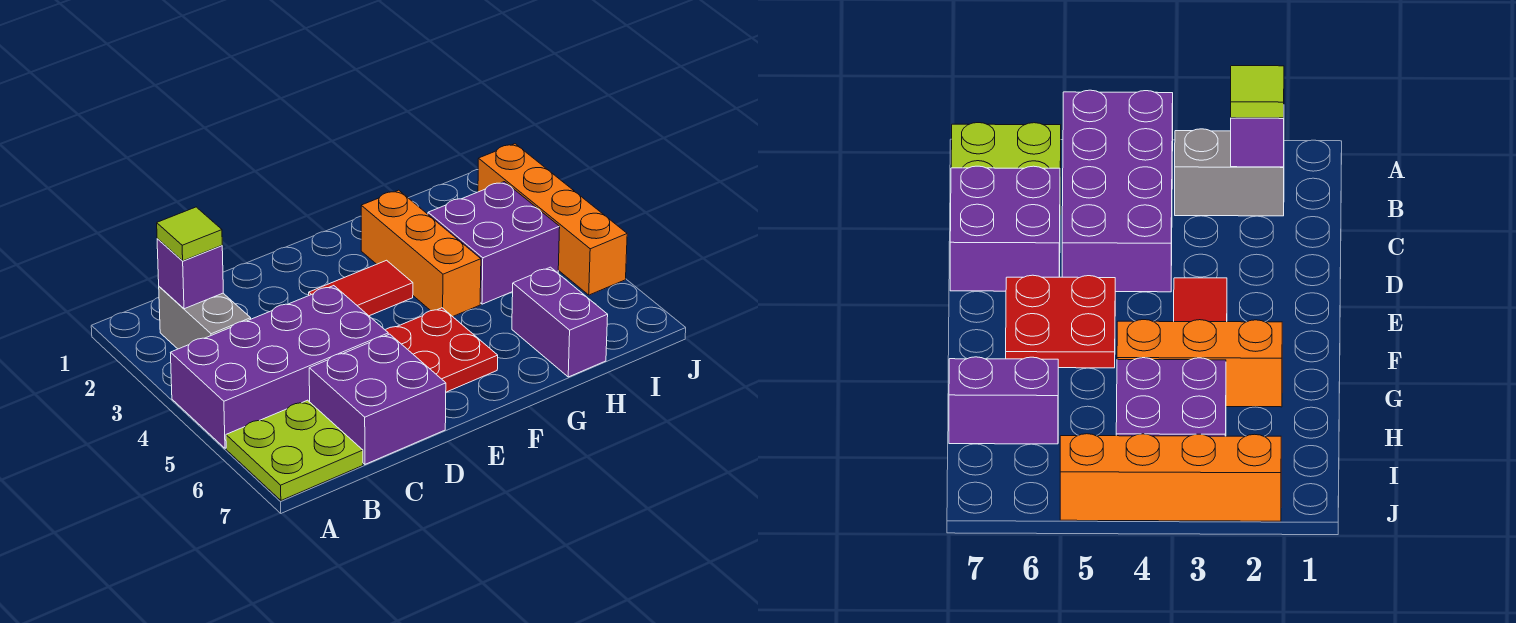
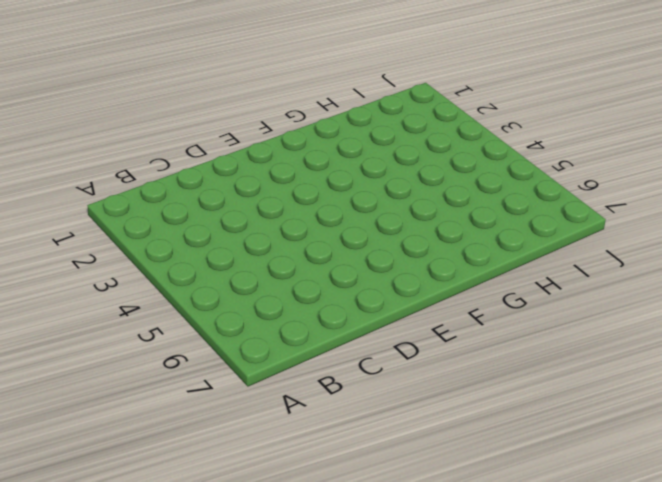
none -> purple 2x4 brick [171,286,388,448]
none -> lime 2x2 plate [226,400,363,500]
none -> grey 1x2 brick [159,287,251,349]

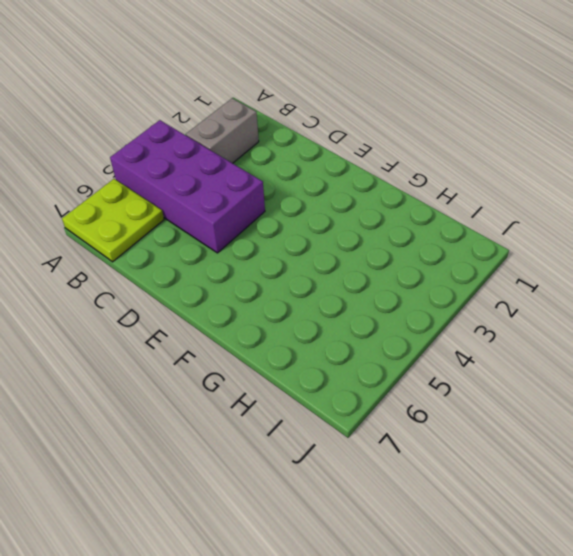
none -> purple 2x2 brick [309,334,446,464]
none -> red 1x2 tile [309,260,413,316]
none -> red 2x2 plate [386,308,498,392]

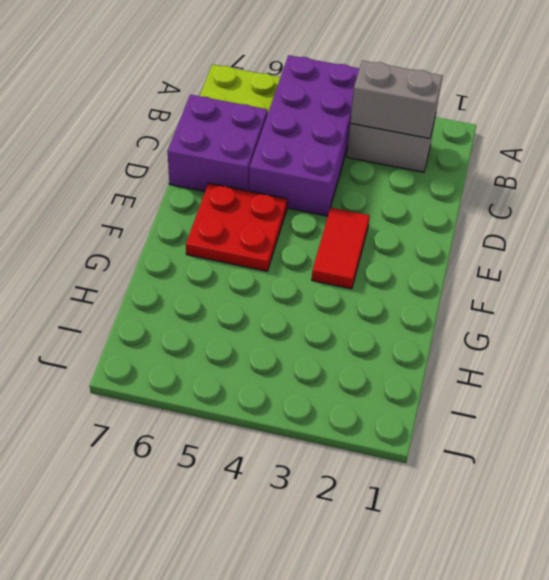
grey 1x2 brick [350,61,442,138] -> purple 1x1 brick [157,239,223,309]
none -> orange 1x3 brick [361,190,481,317]
none -> purple 2x2 brick [428,182,560,304]
none -> purple 1x2 brick [512,267,608,377]

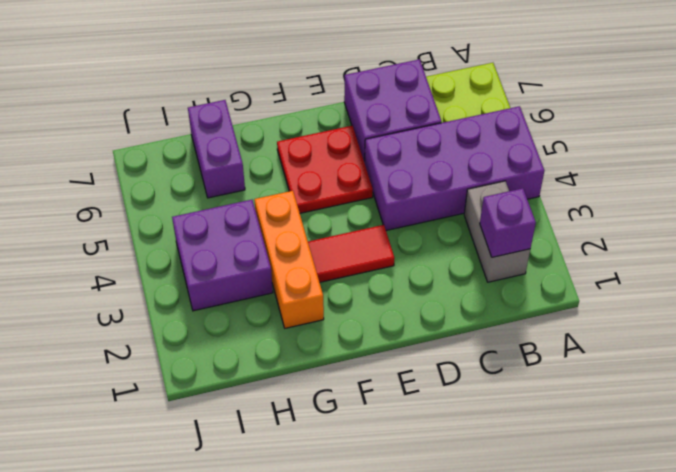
none -> orange 1x4 brick [478,144,627,295]
none -> lime 1x1 tile [157,207,222,261]

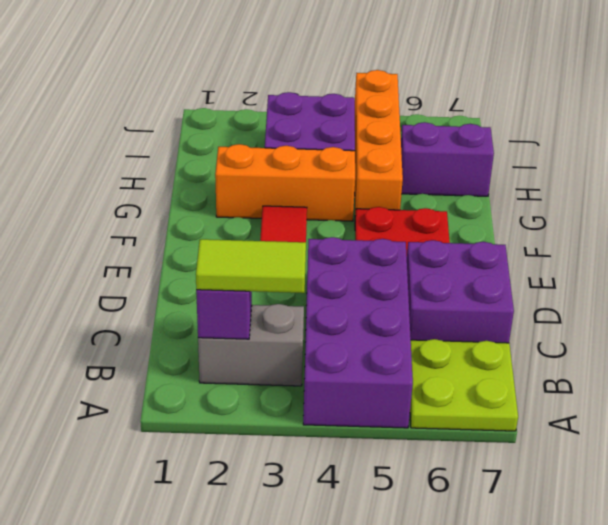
lime 1x2 tile [196,239,306,293] -> lime 1x1 tile [157,207,222,261]
orange 1x4 brick [355,70,403,215] -> orange 1x4 brick turned to [478,144,627,295]

